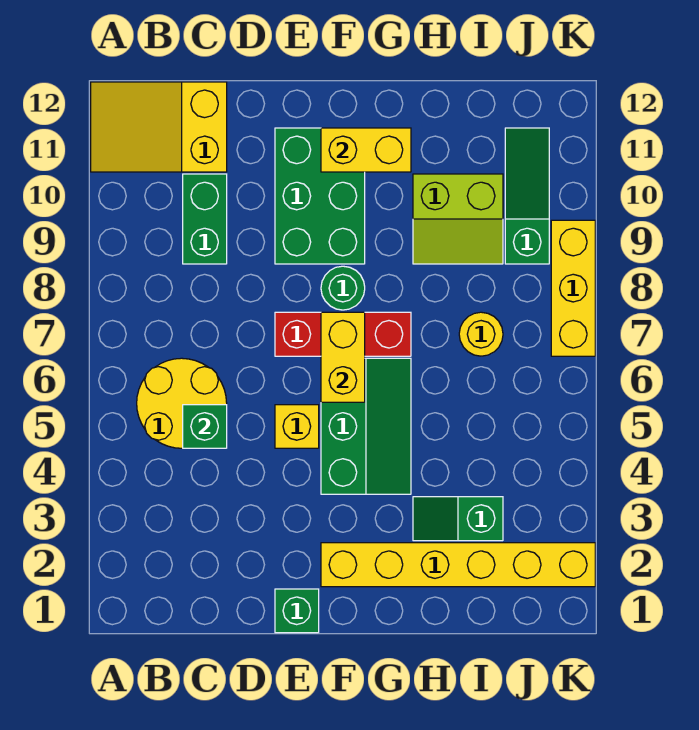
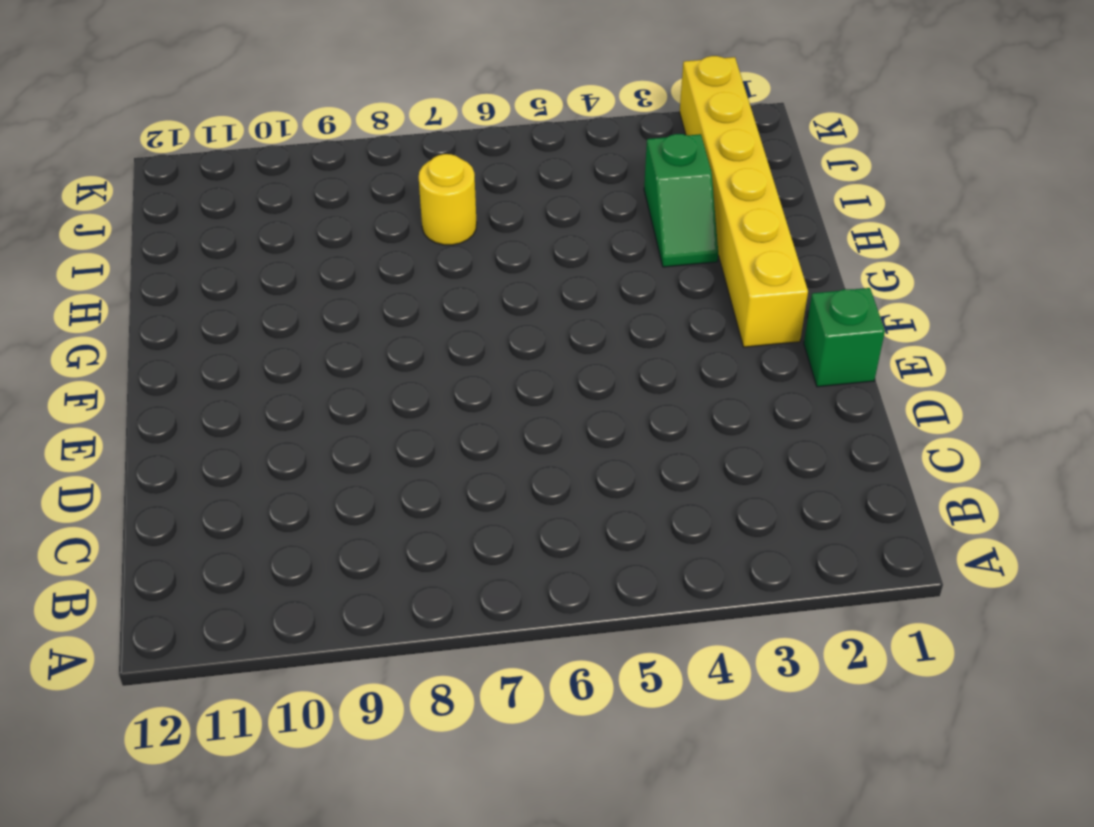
none -> yellow 2x3 slope [91,82,227,172]
none -> yellow 2x2 round brick [137,358,227,448]
none -> green 1x2 brick [183,174,227,264]

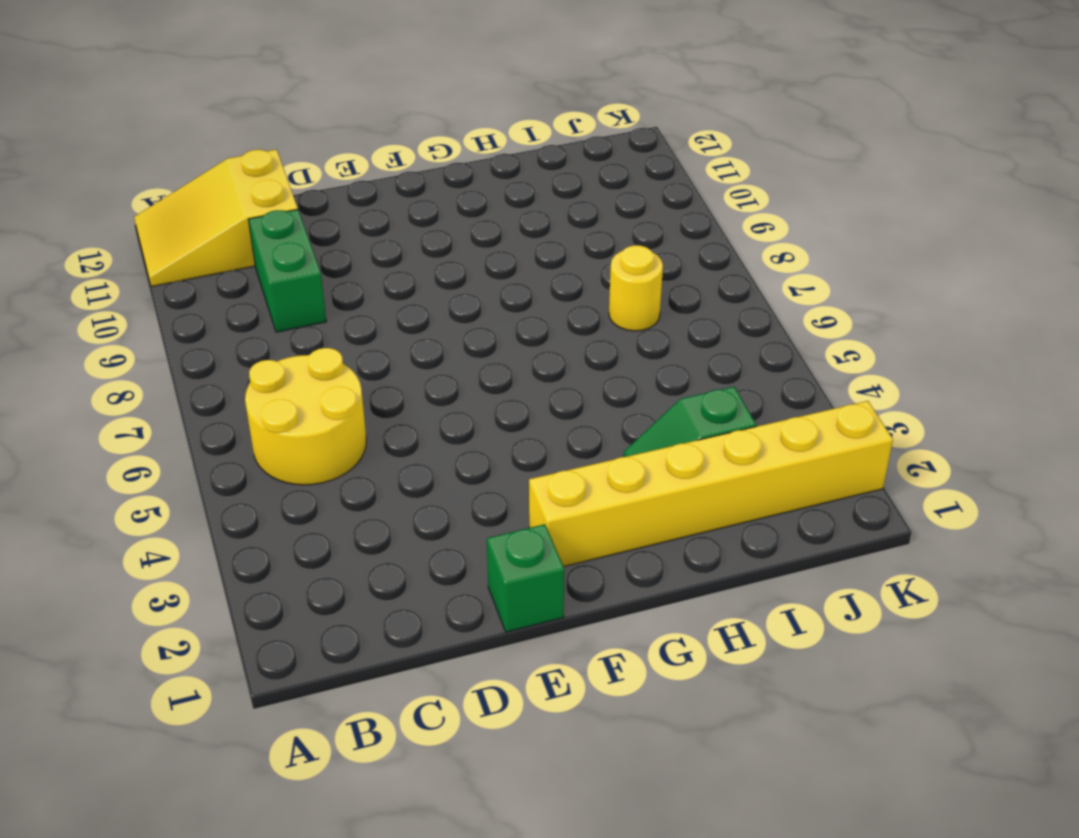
none -> yellow 1x1 brick [275,405,319,448]
none -> red 1x3 brick [275,312,411,356]
none -> green 2x3 brick [275,128,365,264]

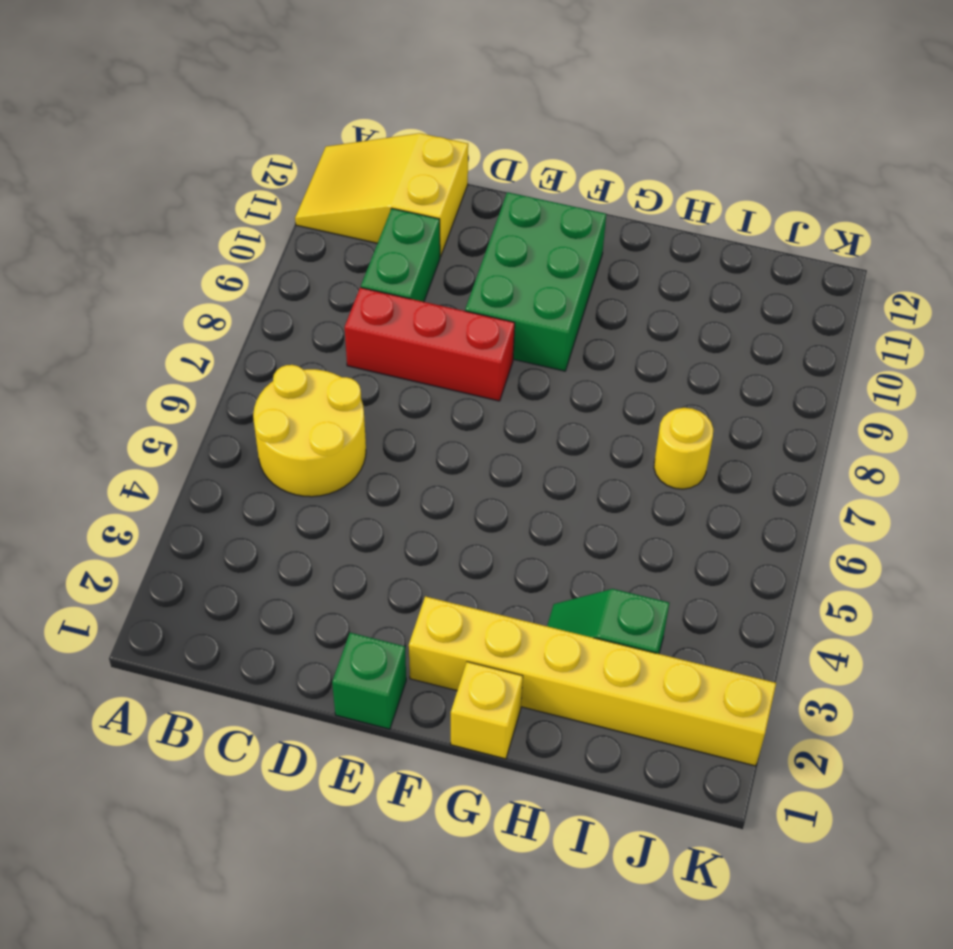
red 1x3 brick [345,288,515,401] -> red 1x3 brick moved to [275,312,411,356]
yellow 1x1 brick [451,662,523,759] -> yellow 1x1 brick moved to [275,405,319,448]
none -> green 2x3 slope [321,358,411,494]
none -> green 1x1 round brick [321,266,365,310]
none -> lime 2x2 slope [413,174,503,264]

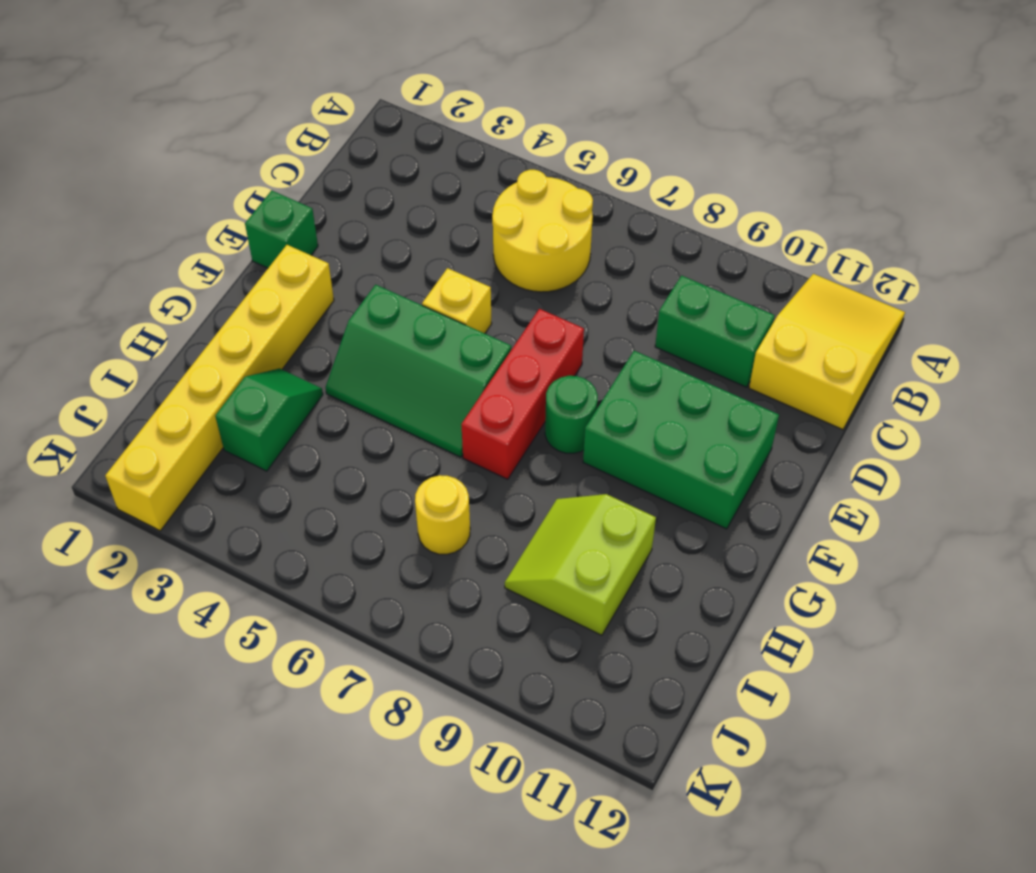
none -> green 1x3 slope [505,128,549,264]
none -> yellow 1x3 brick [551,220,595,356]
none -> green 1x1 brick [183,405,227,448]

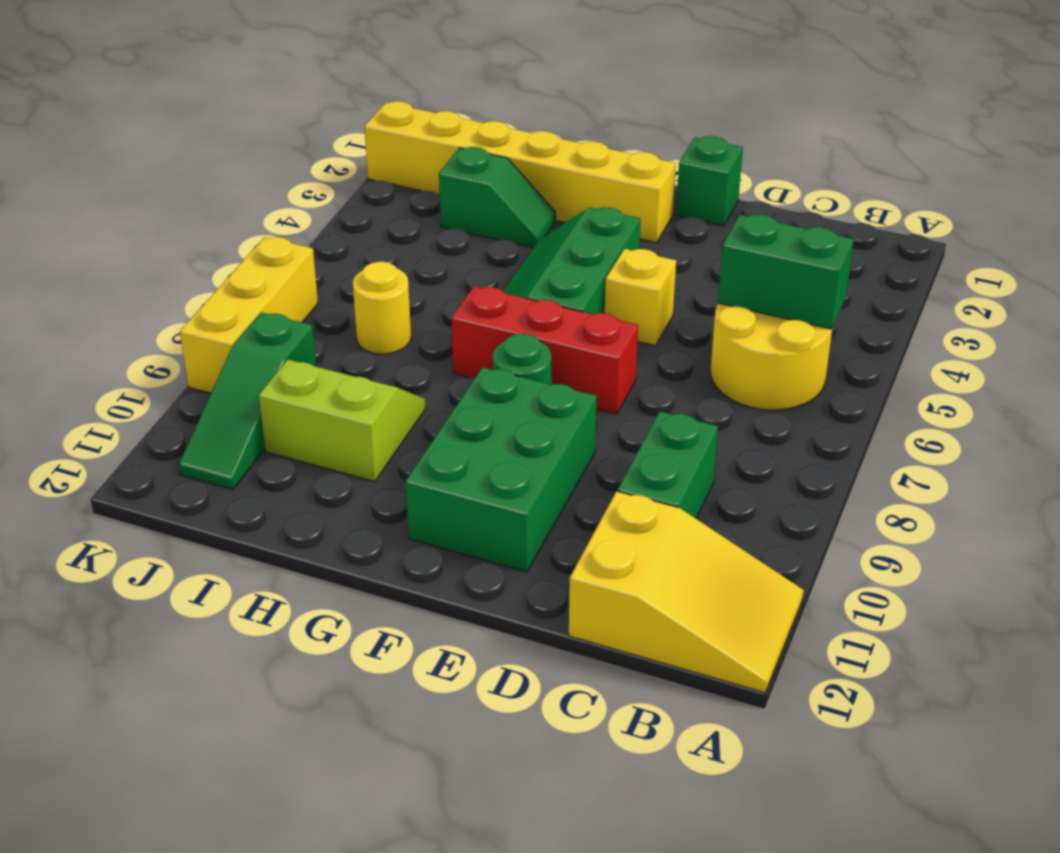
green 1x2 brick [718,214,854,329] -> green 1x1 brick [183,405,227,448]
none -> yellow 1x2 brick [321,312,365,402]
none -> yellow 1x2 brick [321,128,411,172]

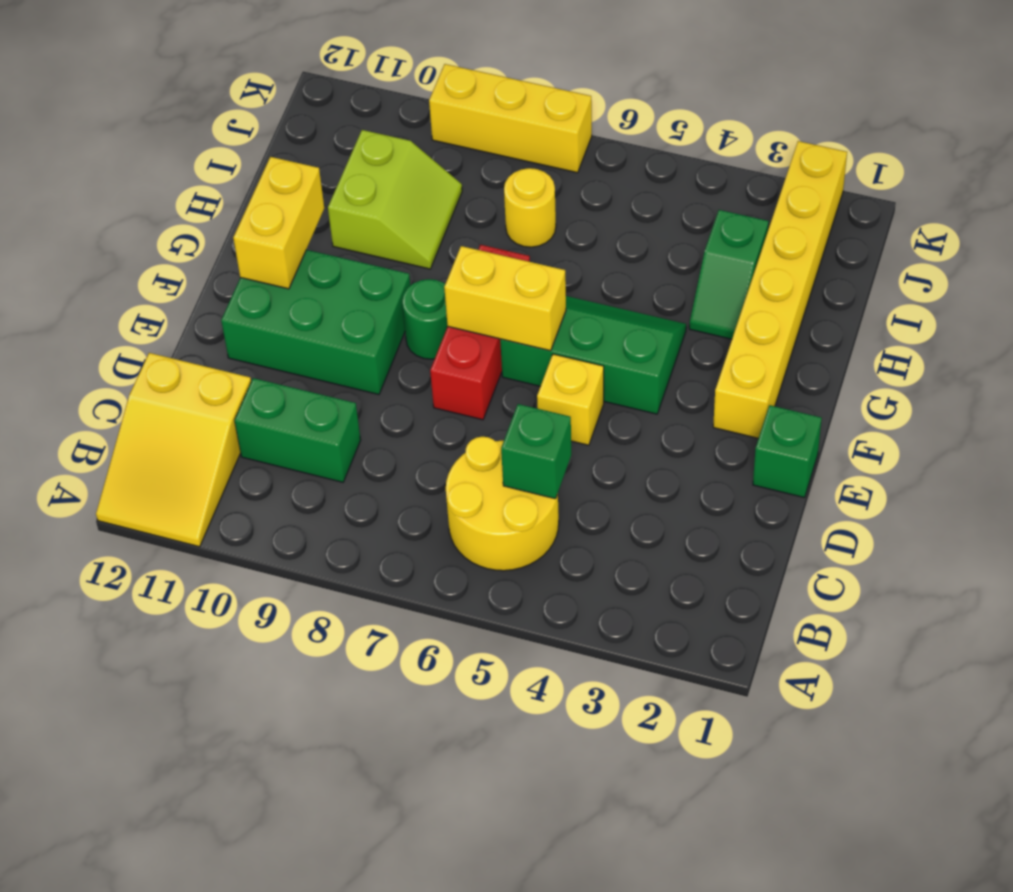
none -> green 1x3 slope [505,128,549,264]

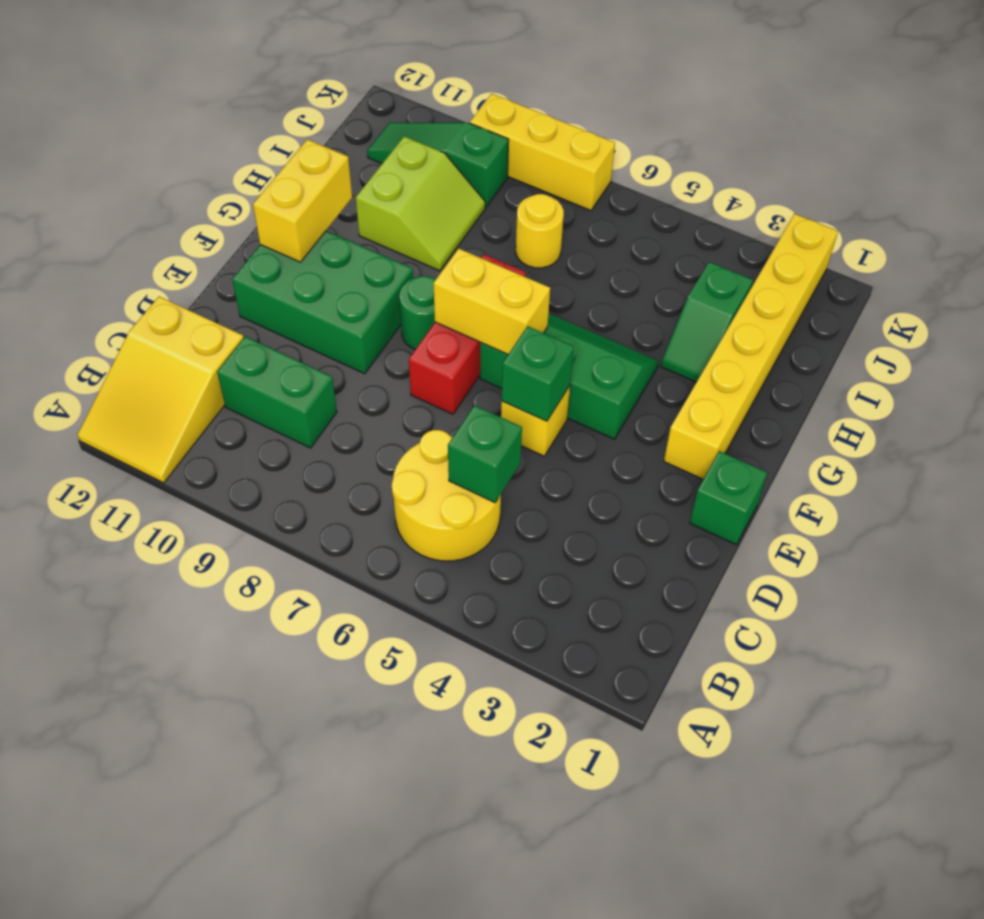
green 1x1 brick [502,326,574,421] -> none

